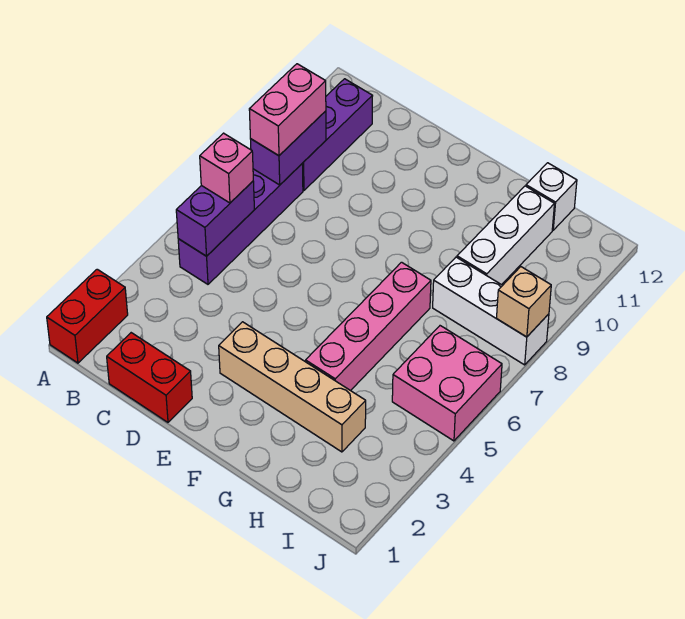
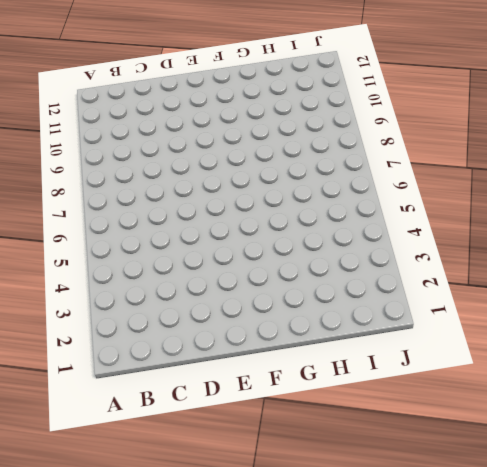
none -> red 1x2 brick [47,269,128,363]
none -> purple 1x4 brick [178,164,303,284]
none -> purple 1x3 brick [302,79,372,190]

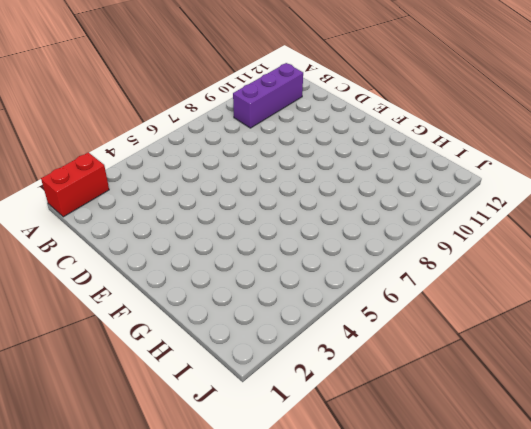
none -> purple 1x4 brick [178,164,303,284]
none -> red 1x2 brick [107,333,192,422]
none -> tan 1x4 brick [219,322,366,452]

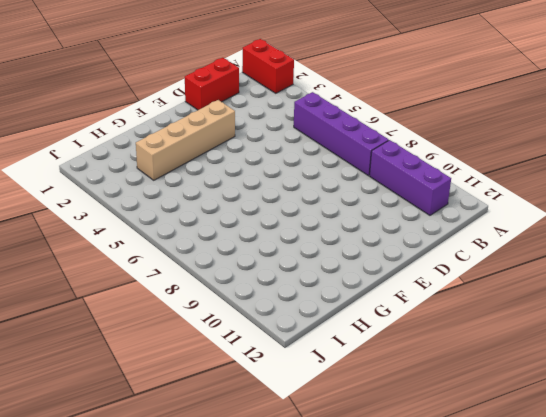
none -> pink 1x4 brick [306,262,431,391]
none -> white 1x3 brick [433,257,549,365]
none -> white 1x3 brick [457,186,554,285]

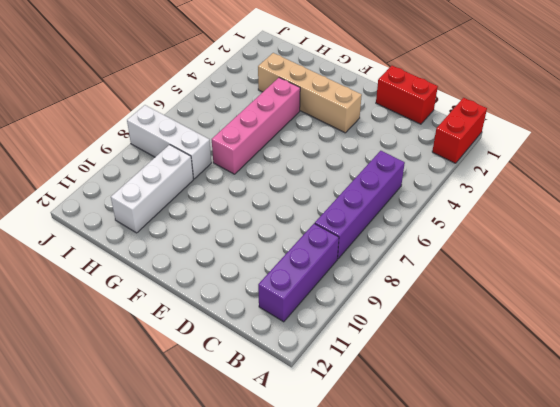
none -> white 1x1 brick [526,163,577,230]
none -> pink 2x2 brick [392,326,502,441]
none -> purple 1x2 brick [176,181,254,256]

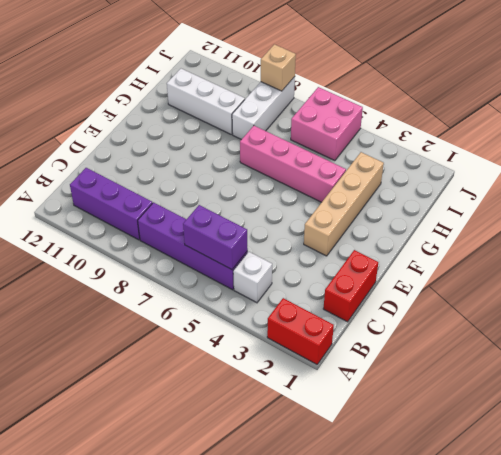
white 1x1 brick [233,252,272,303] -> white 1x1 brick moved to [526,163,577,230]
none -> purple 1x2 brick [251,111,326,185]
none -> pink 1x1 brick [200,133,253,203]
none -> pink 1x2 brick [249,64,326,156]

